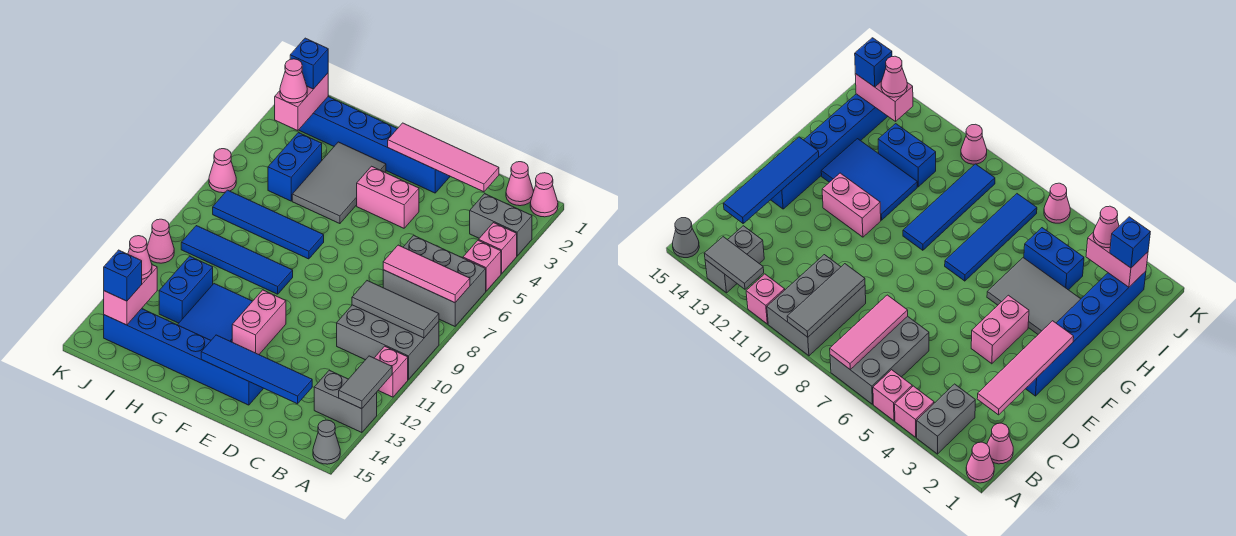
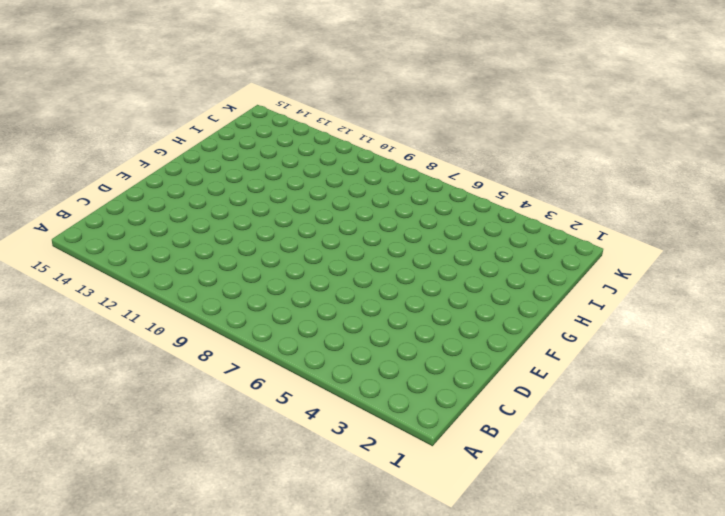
none -> pink 1x1 cone [530,173,558,217]
none -> grey 1x2 brick [470,194,532,256]
none -> pink 1x1 brick [479,223,517,273]
none -> pink 1x1 brick [463,240,501,291]

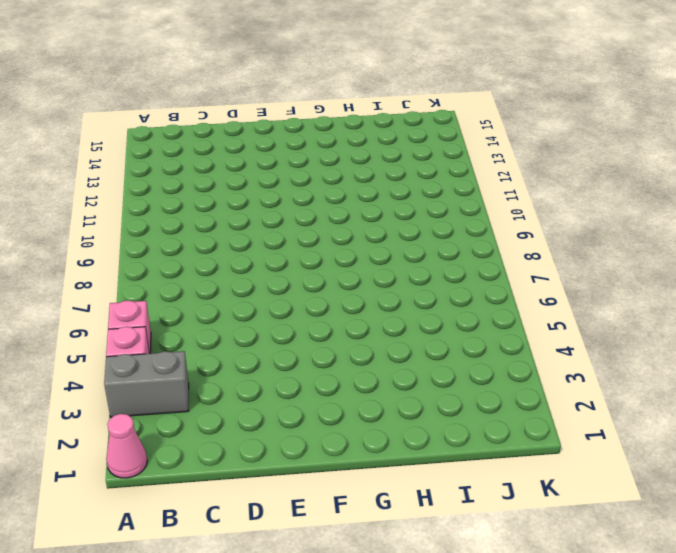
none -> grey 2x3 brick [383,235,486,326]
none -> grey 2x3 brick [337,305,439,380]
none -> pink 1x1 brick [375,346,408,397]
none -> grey 1x2 brick [314,370,377,433]

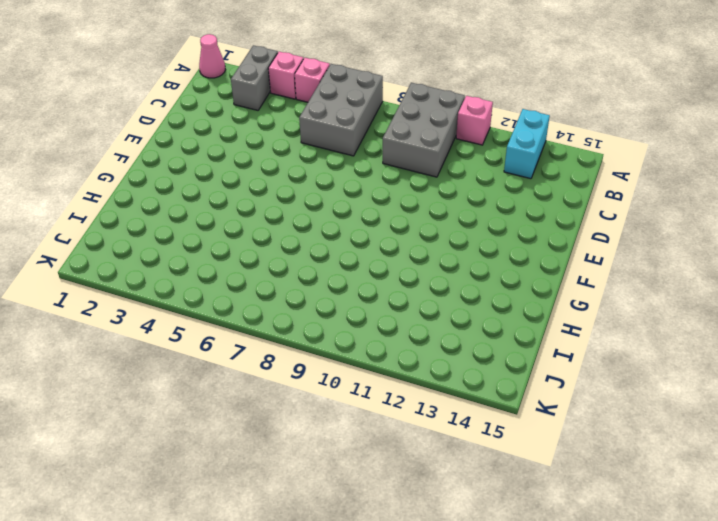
cyan 1x2 brick [504,109,550,179] -> grey 1x2 brick [314,370,377,433]
none -> grey 1x1 cone [313,420,340,464]
none -> pink 1x1 cone [506,162,534,206]
none -> blue 1x6 brick [299,97,450,193]
none -> pink 1x2 brick [357,166,419,228]

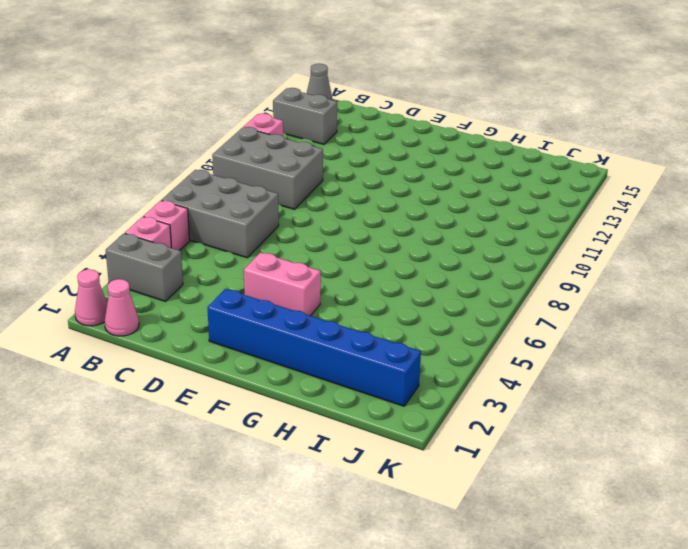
none -> blue 1x6 brick [104,309,264,405]
none -> pink 1x2 brick [232,290,286,354]
none -> grey 2x3 tile [292,142,386,224]
none -> blue 1x4 tile [213,190,324,259]

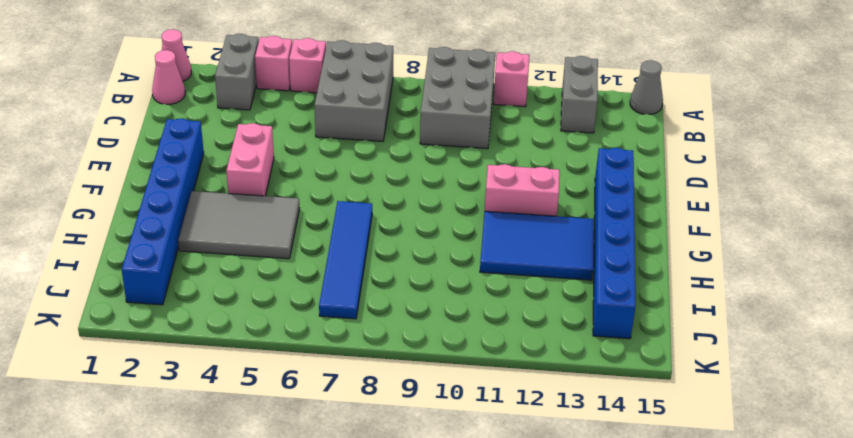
none -> blue 1x4 tile [181,226,293,294]
none -> blue 1x2 brick [268,133,322,201]
none -> blue 1x2 brick [159,256,213,323]
none -> pink 1x1 cone [209,149,236,193]

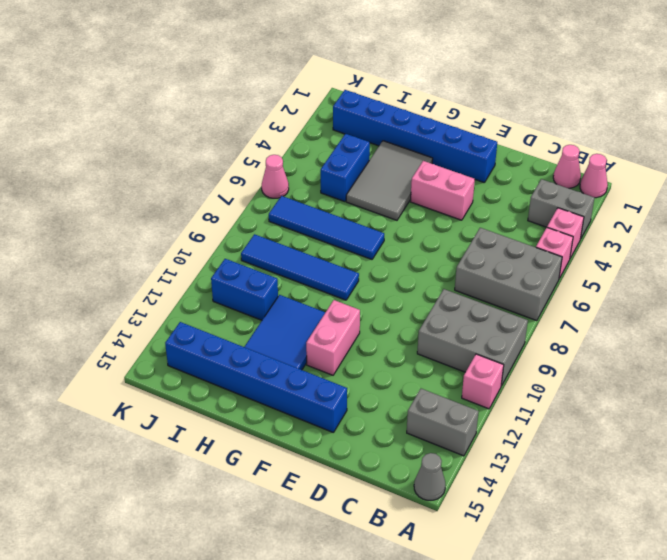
blue 1x2 brick [211,259,278,320] -> blue 1x2 brick turned to [159,256,213,323]
none -> pink 1x1 cone [147,219,174,263]
none -> pink 1x3 tile [383,245,470,303]
none -> grey 1x3 tile [352,281,439,338]
none -> grey 1x2 tile [339,356,392,409]

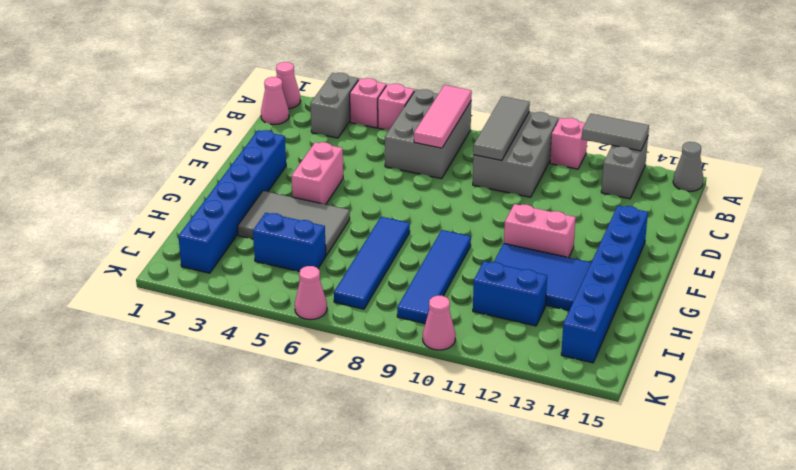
none -> pink 1x4 tile [388,123,499,192]
none -> blue 1x4 tile [201,335,312,404]
none -> pink 1x2 brick [275,73,328,131]
none -> pink 1x2 brick [104,265,157,325]

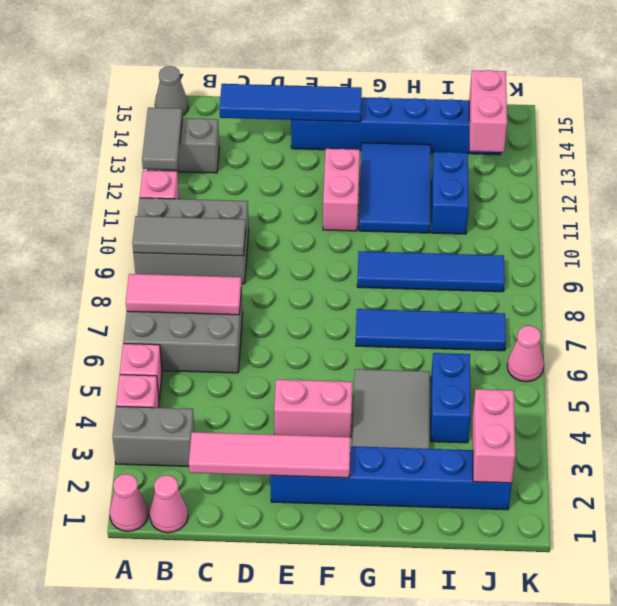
none -> pink 1x1 cone [147,219,174,263]
none -> blue 1x1 brick [290,38,328,89]
none -> pink 1x1 cone [280,59,307,103]
none -> pink 1x1 cone [128,236,152,279]

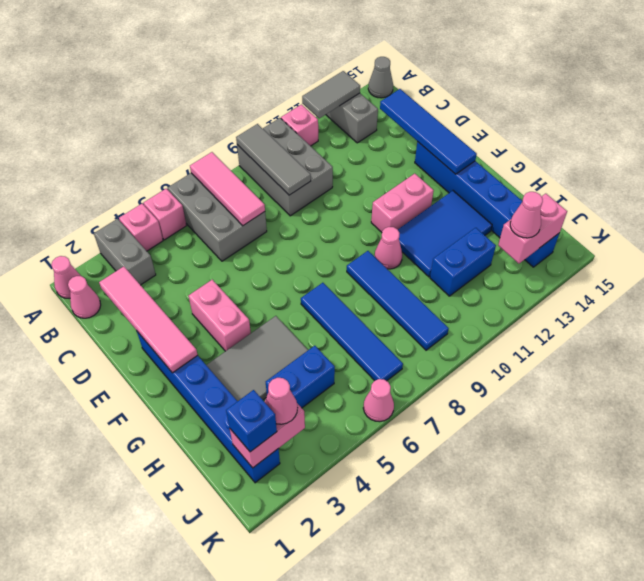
pink 1x1 cone [375,227,402,269] -> pink 1x1 cone moved to [147,219,174,263]
none -> blue 1x1 brick [104,250,142,301]

